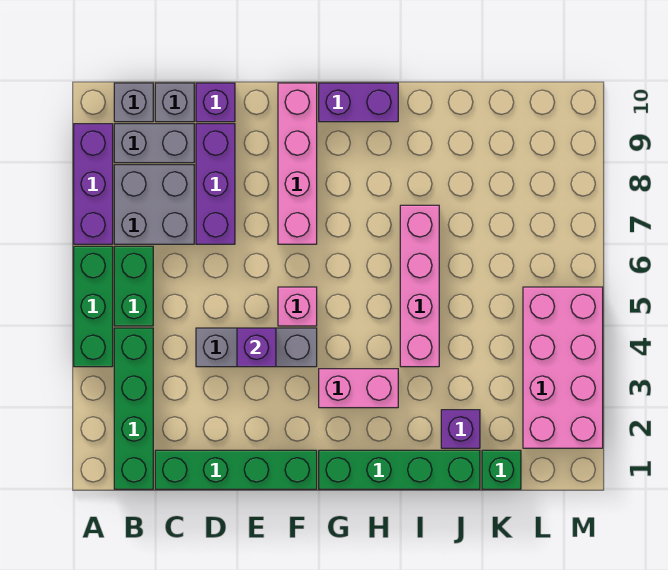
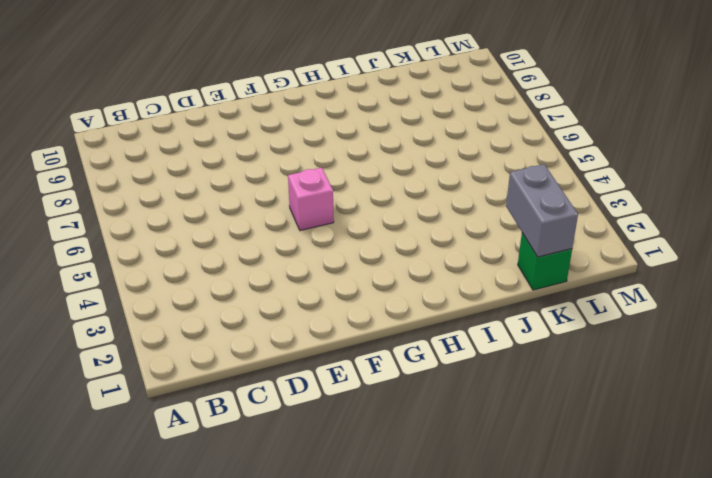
grey 1x2 brick [506,164,578,257] -> grey 1x2 brick turned to [114,124,194,163]
none -> green 1x3 brick [74,246,113,367]
none -> purple 1x3 brick [74,124,113,244]
none -> green 1x4 brick [114,328,153,489]

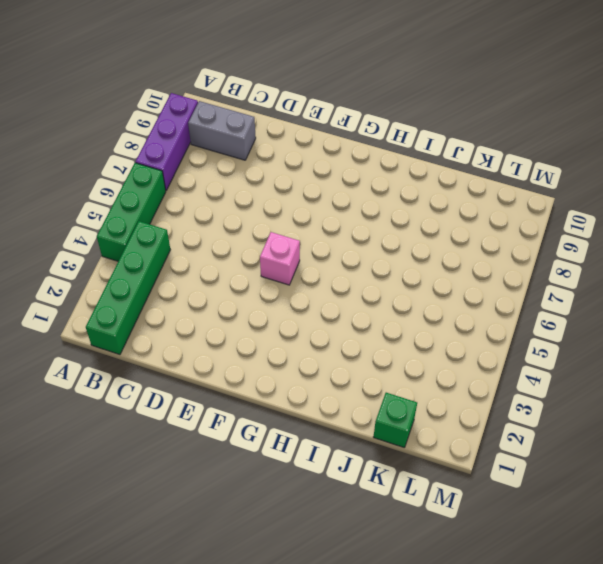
none -> green 1x2 brick [114,246,153,326]
none -> grey 2x2 brick [114,165,194,244]
none -> grey 1x1 brick [114,83,153,122]

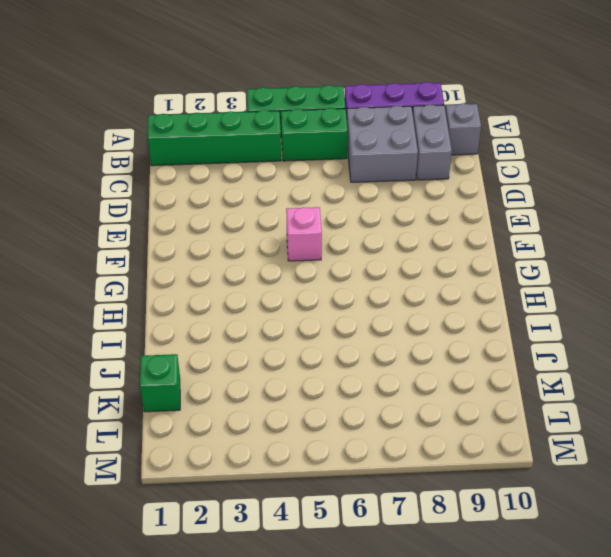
none -> green 1x4 brick [155,450,317,489]
none -> grey 1x1 brick [155,83,194,122]
none -> grey 1x3 brick [196,328,317,367]

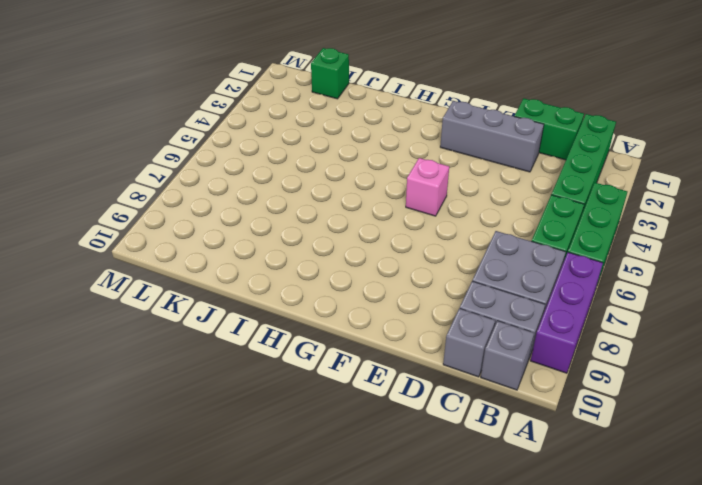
green 1x2 brick [514,98,584,160] -> green 1x4 brick [155,450,317,489]
grey 1x3 brick [440,101,544,172] -> grey 1x3 brick moved to [196,328,317,367]
none -> purple 1x3 brick [196,124,235,244]
none -> purple 1x1 brick [196,83,235,122]
none -> pink 1x4 brick [278,83,317,244]

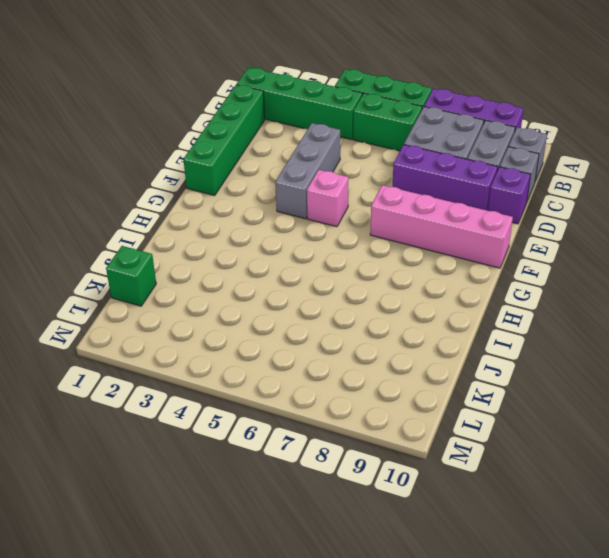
none -> green 1x4 brick [319,450,480,489]
none -> pink 1x2 brick [319,369,398,408]
none -> purple 1x2 brick [319,83,398,122]

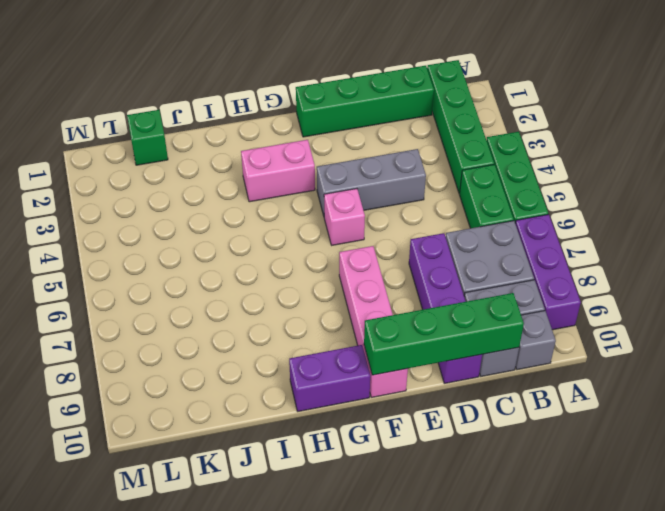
green 1x4 brick [364,293,524,375] -> green 1x4 brick moved to [319,450,480,489]
none -> pink 1x4 brick [400,205,439,367]
none -> purple 1x1 brick [441,410,480,448]
none -> pink 2x4 brick [523,287,603,448]

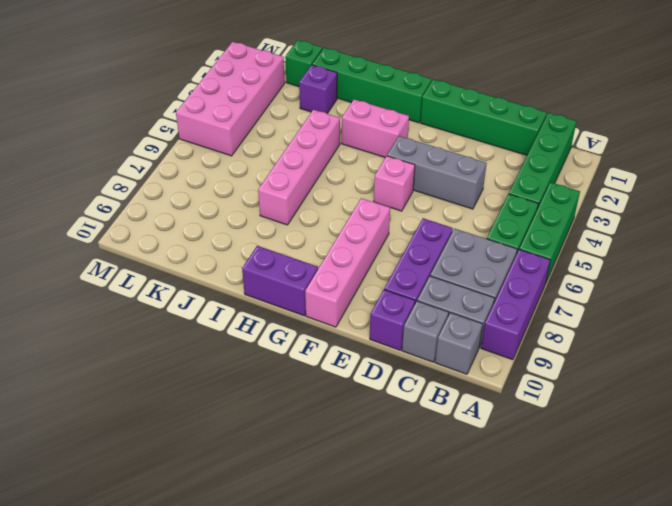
none -> purple 1x1 brick [237,328,276,367]

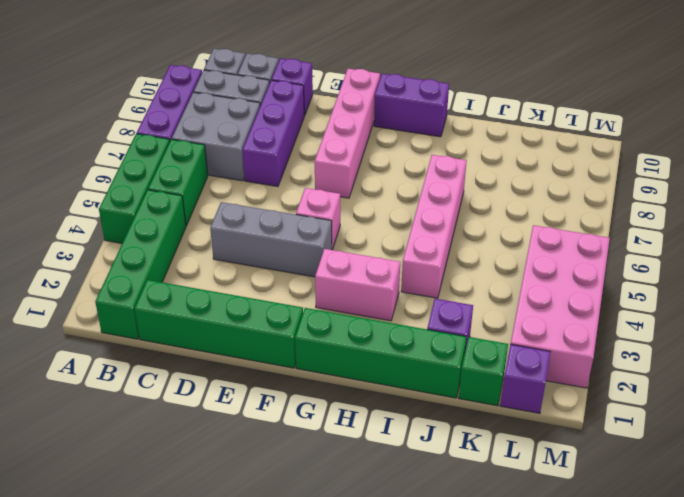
purple 1x1 brick [500,344,550,413] -> purple 1x1 brick moved to [237,328,276,367]

